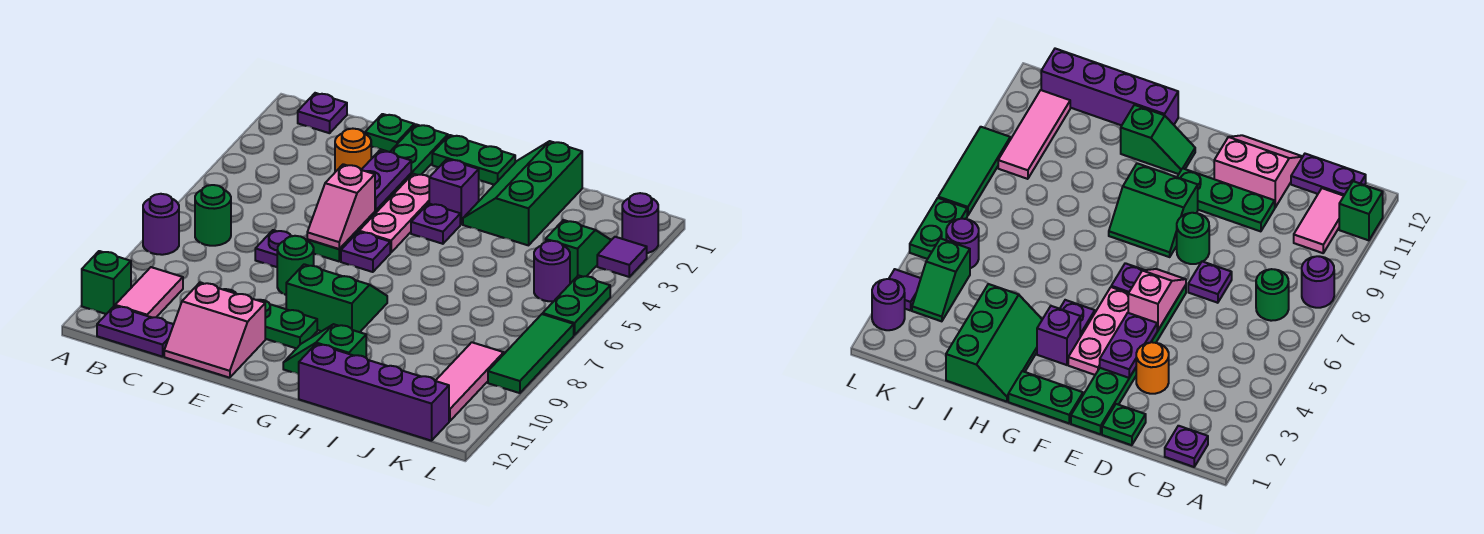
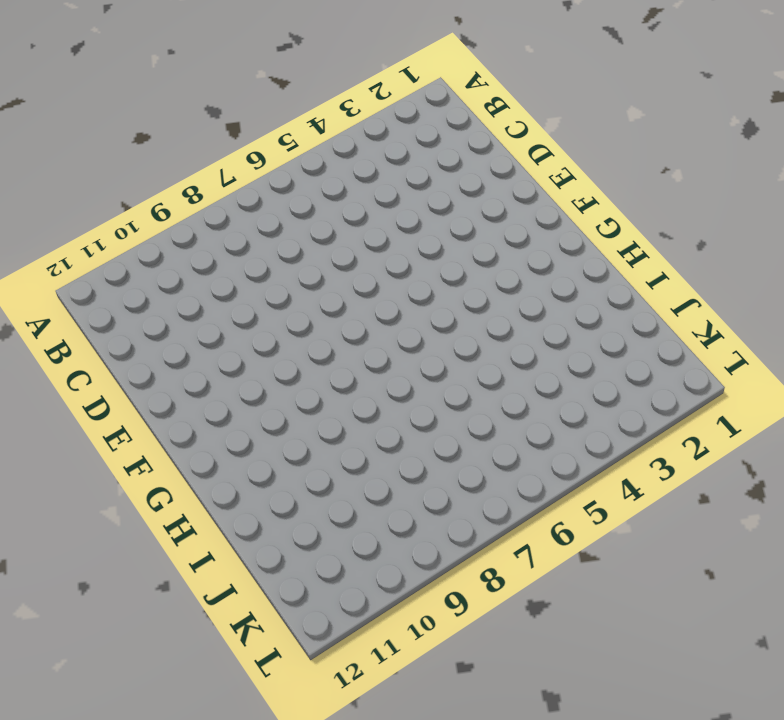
none -> purple 1x1 round brick [143,194,179,255]
none -> green 1x1 brick [82,251,131,314]
none -> purple 1x1 plate [298,93,347,133]
none -> green 1x1 round brick [195,185,231,246]

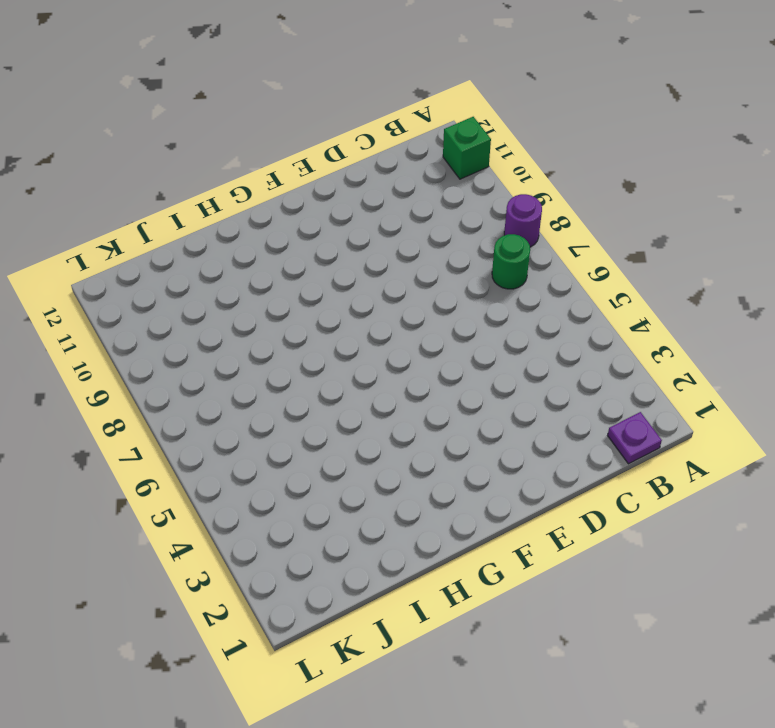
none -> pink 1x2 tile [115,267,183,318]
none -> purple 1x2 plate [97,306,174,357]
none -> green 1x1 plate [365,114,414,152]
none -> orange 1x1 round brick [335,129,371,172]

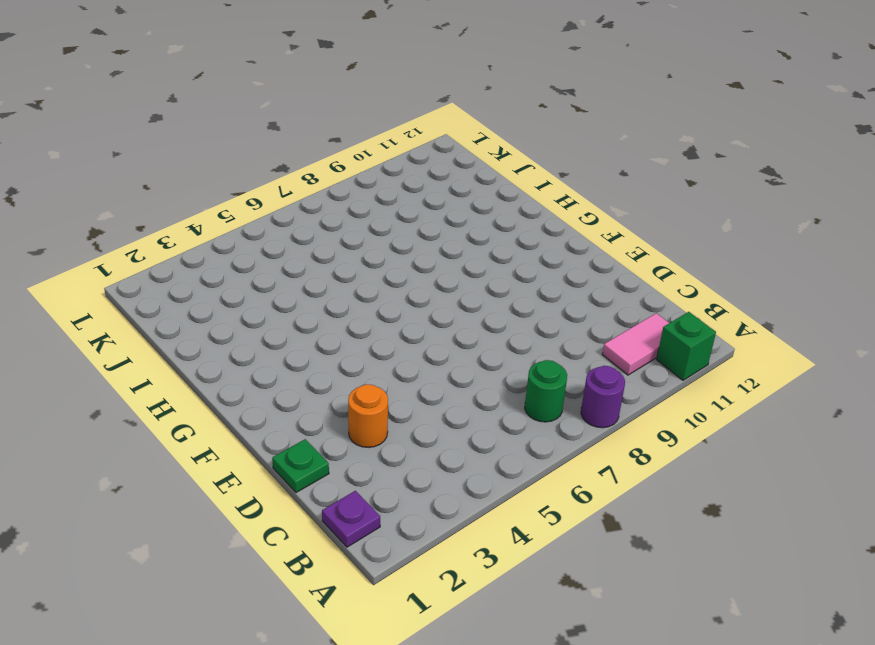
none -> purple 1x2 plate [97,306,174,357]
none -> purple 1x1 plate [255,230,291,267]
none -> green 1x3 plate [223,289,317,349]
none -> pink 2x2 slope [164,283,265,378]

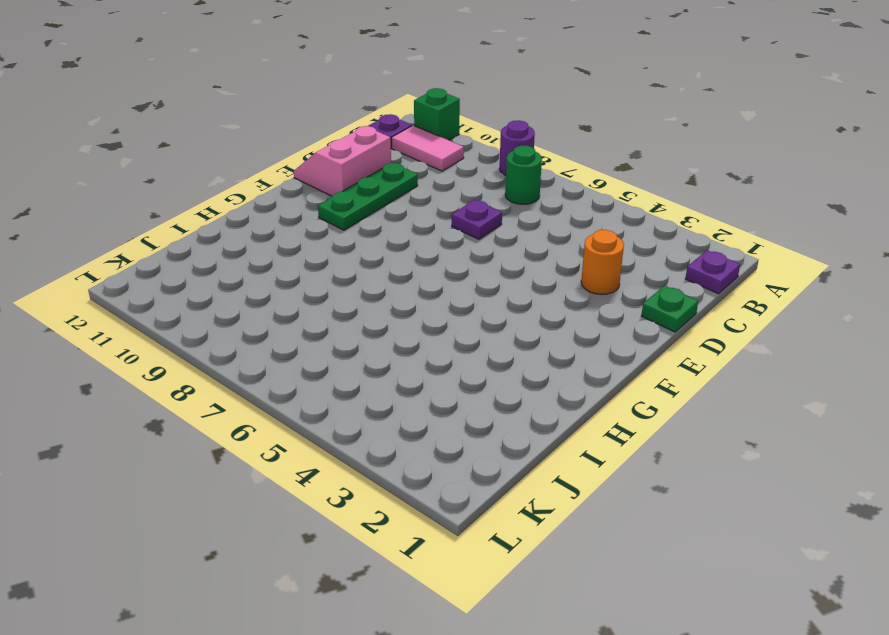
none -> green 1x6 plate [307,124,448,261]
none -> green 1x1 round brick [277,236,314,295]
none -> green 1x2 plate [432,135,515,185]
none -> pink 1x3 plate [359,174,429,253]

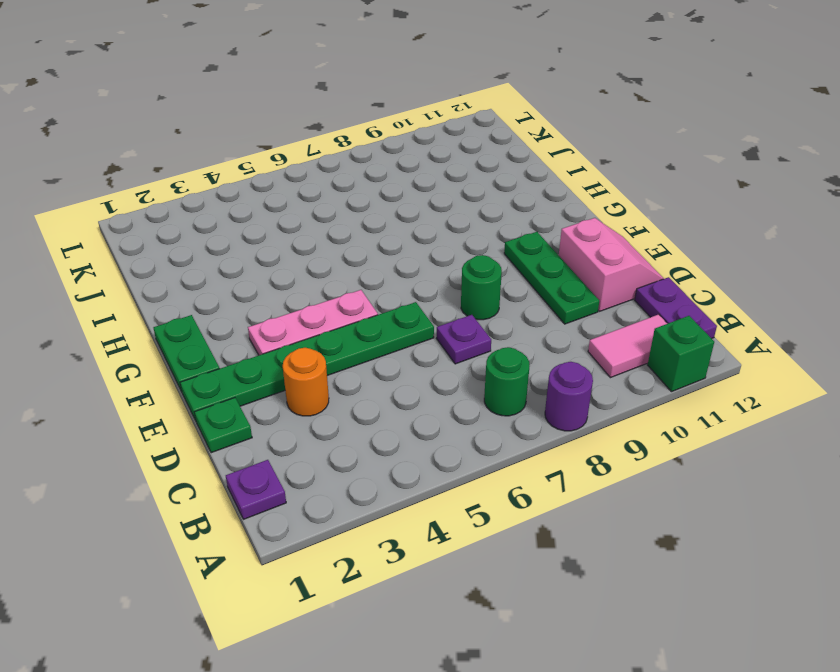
none -> purple 1x1 plate [341,232,390,272]
none -> green 2x2 slope [286,264,387,332]
none -> purple 1x1 brick [429,159,479,224]
none -> purple 1x1 plate [411,204,460,244]

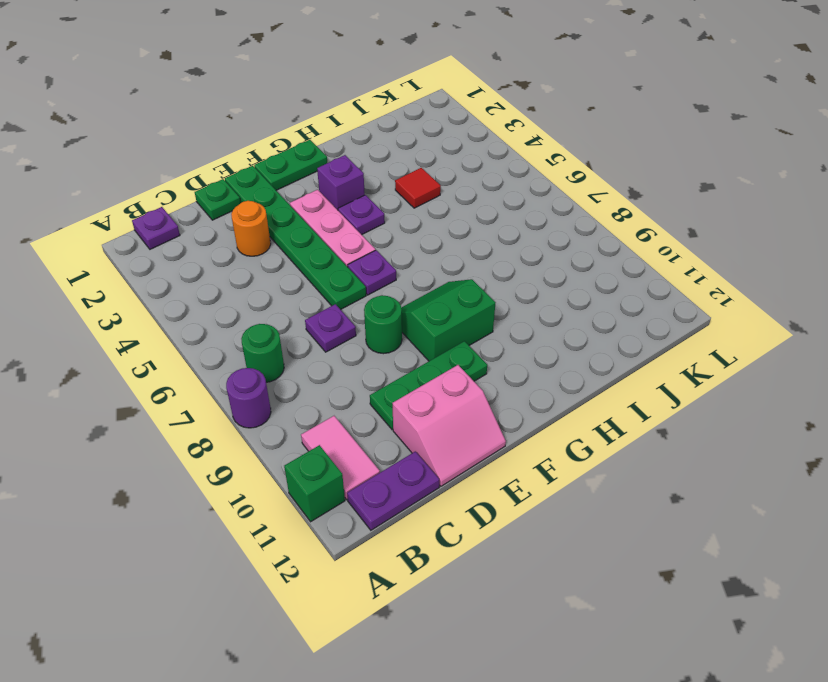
red 1x1 tile [395,168,441,208] -> none
none -> green 1x2 slope [283,324,366,374]
none -> green 2x3 slope [463,141,582,245]
none -> purple 1x4 brick [299,344,449,441]
none -> green 1x2 slope [546,220,611,284]

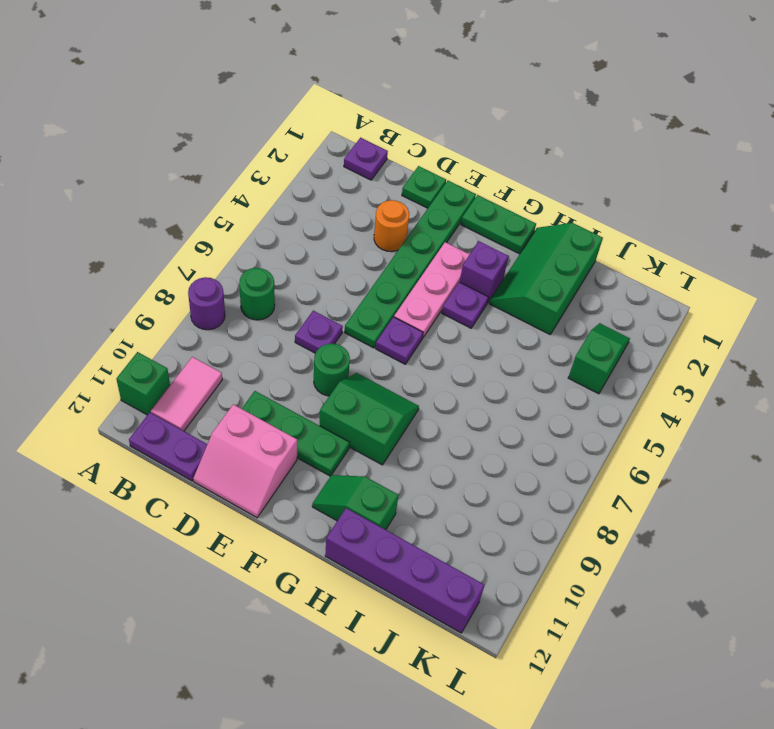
none -> purple 1x1 round brick [534,241,570,301]
none -> pink 1x3 tile [436,342,504,421]
none -> purple 1x1 round brick [622,193,658,253]
none -> purple 1x1 tile [597,237,647,277]

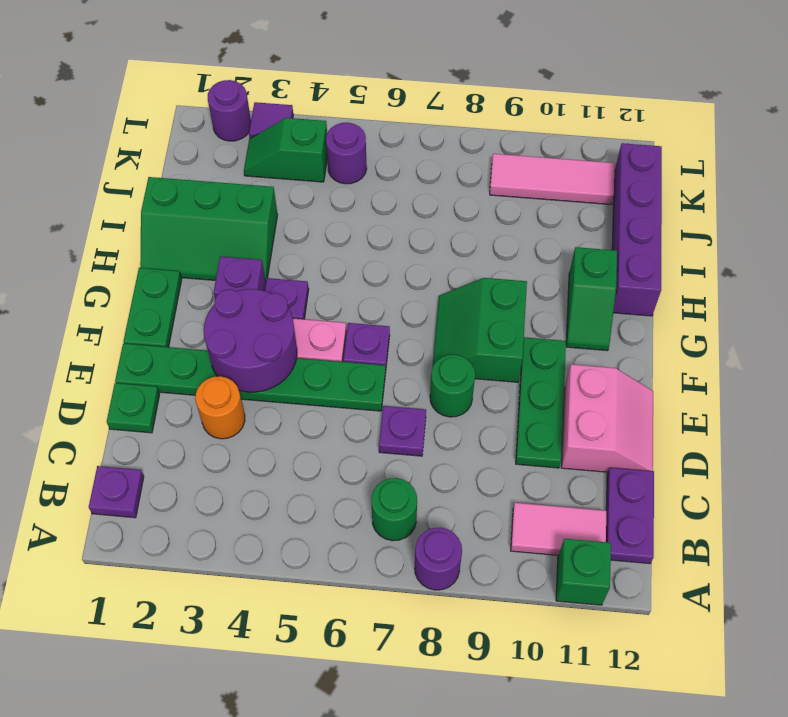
purple 2x2 round brick [204,289,297,392] -> purple 1x2 plate [362,151,411,210]
none -> green 1x2 plate [543,275,610,335]
none -> green 1x3 tile [488,314,574,393]
none -> pink 1x2 slope [307,164,375,249]

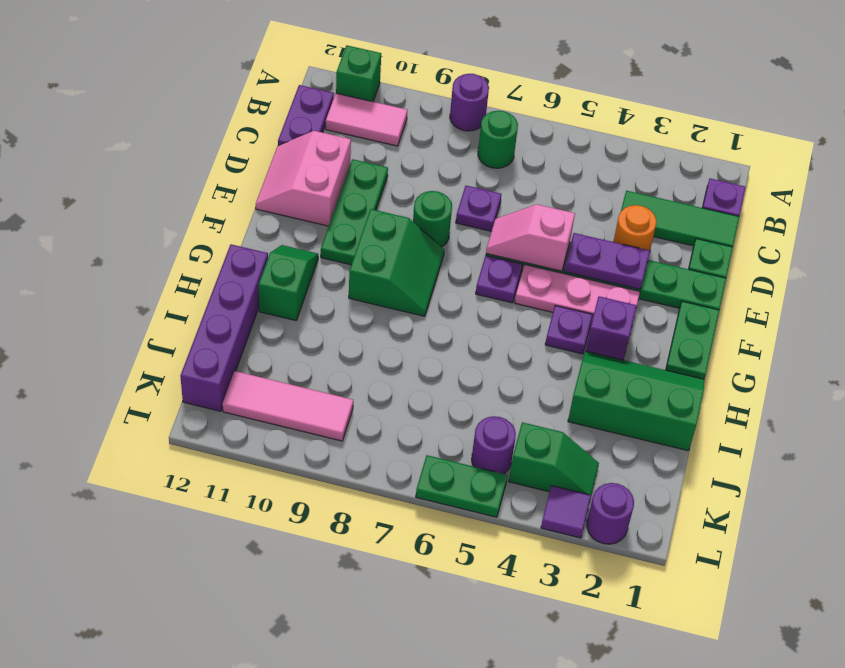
green 1x3 tile [621,191,739,247] -> green 1x3 tile moved to [488,314,574,393]

